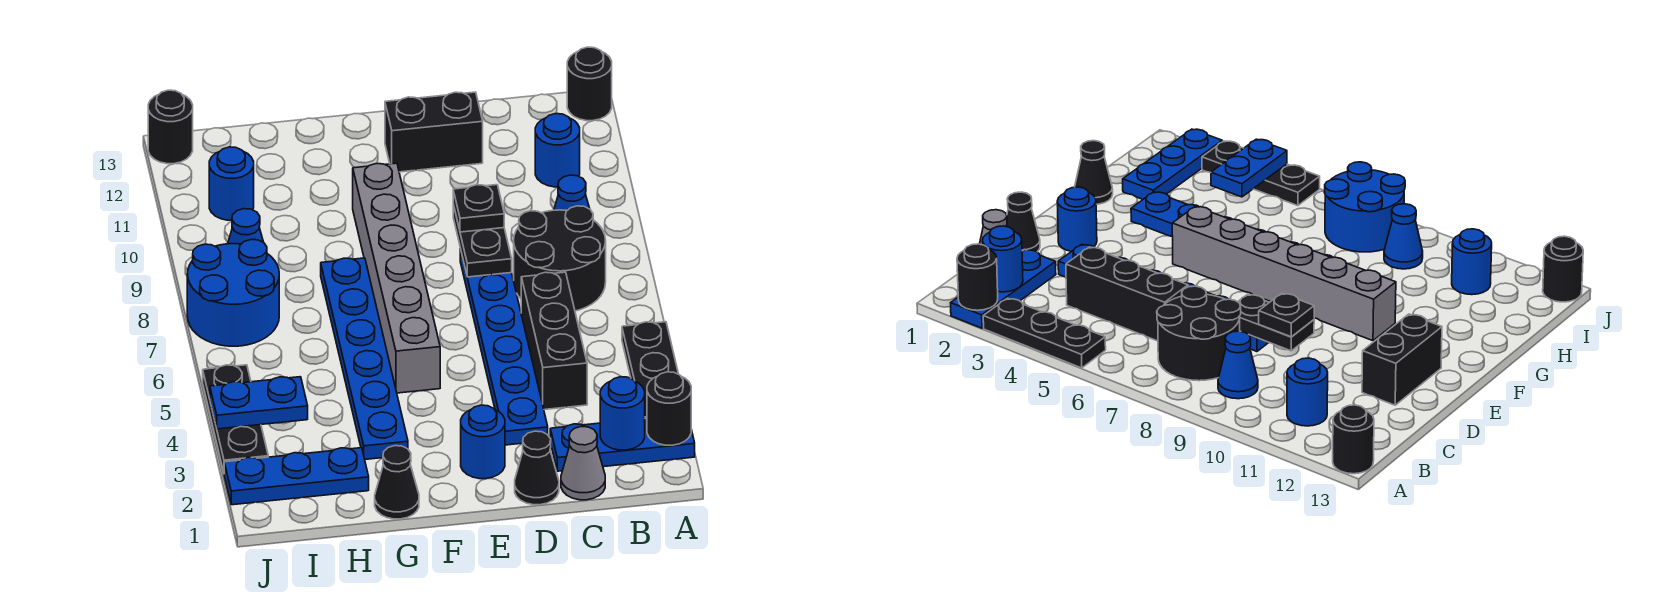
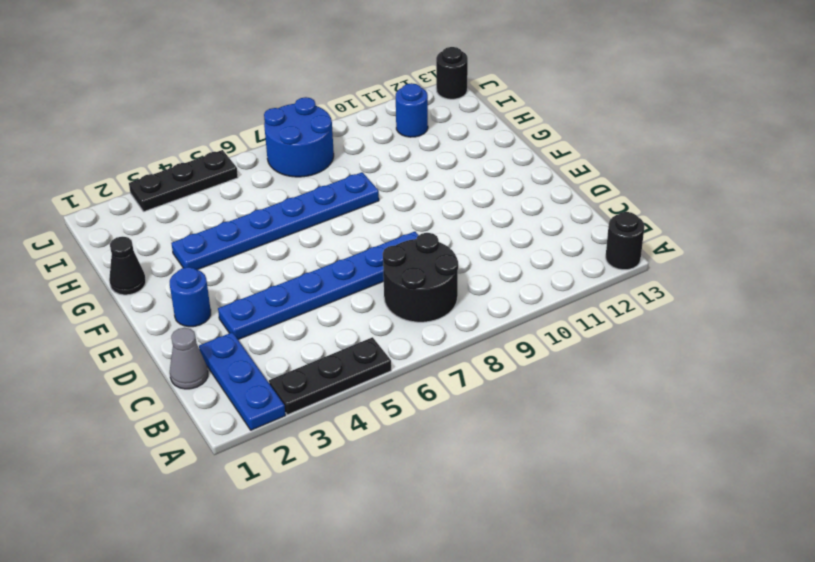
none -> blue 1x1 cone [554,175,590,211]
none -> blue 1x1 round brick [535,114,580,187]
none -> black 1x3 brick [521,272,587,410]

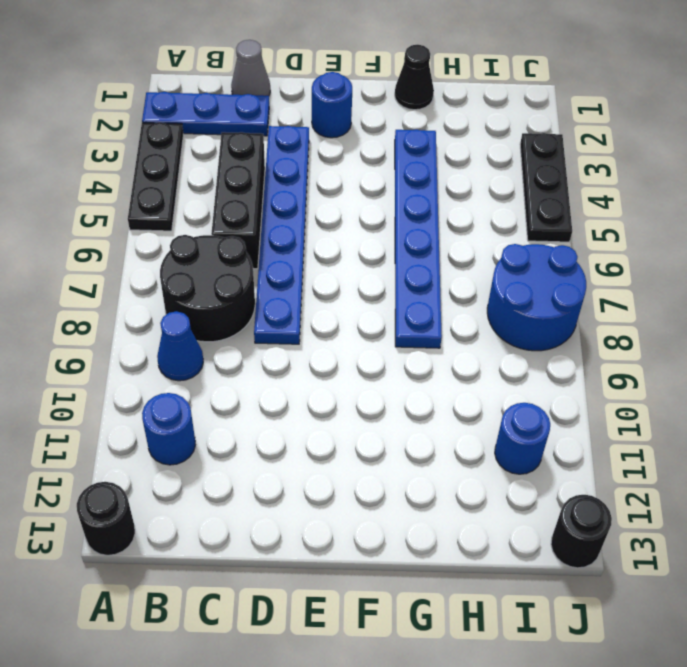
none -> black 1x1 cone [515,431,559,505]
none -> black 1x2 brick [385,92,483,172]
none -> grey 1x6 brick [353,163,440,393]

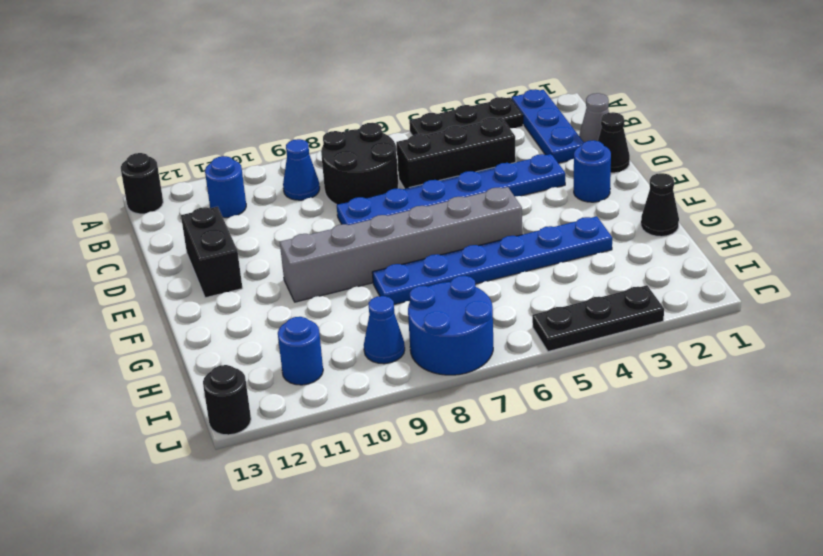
none -> blue 1x3 plate [224,448,369,505]
none -> black 1x1 round brick [647,372,691,445]
none -> blue 1x1 round brick [600,377,645,450]

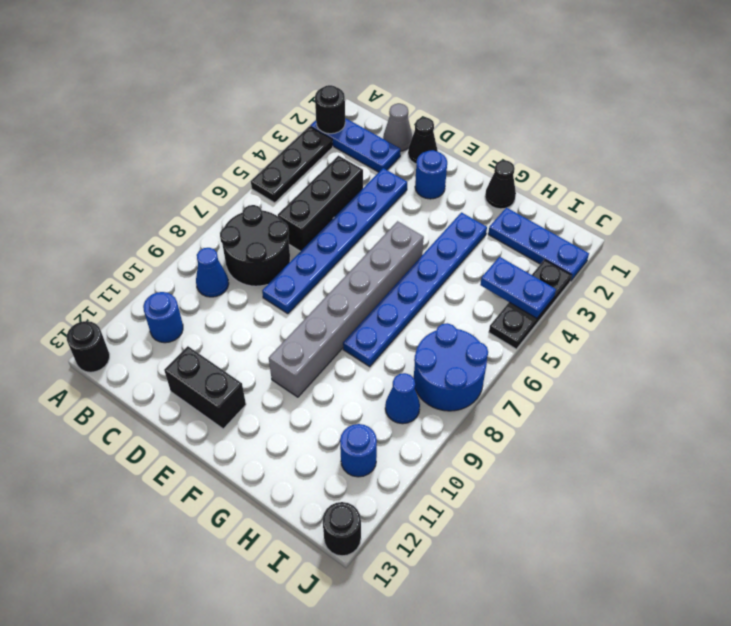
none -> blue 1x1 round brick [600,377,645,450]
none -> black 1x2 plate [453,205,512,277]
none -> black 1x1 plate [453,185,504,232]

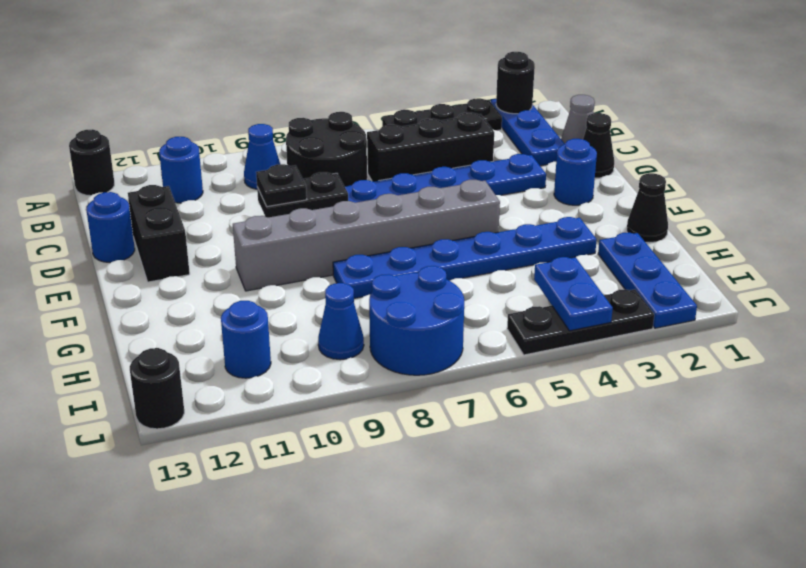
blue 1x1 round brick [86,192,135,263] -> blue 1x1 round brick moved to [600,377,645,450]

